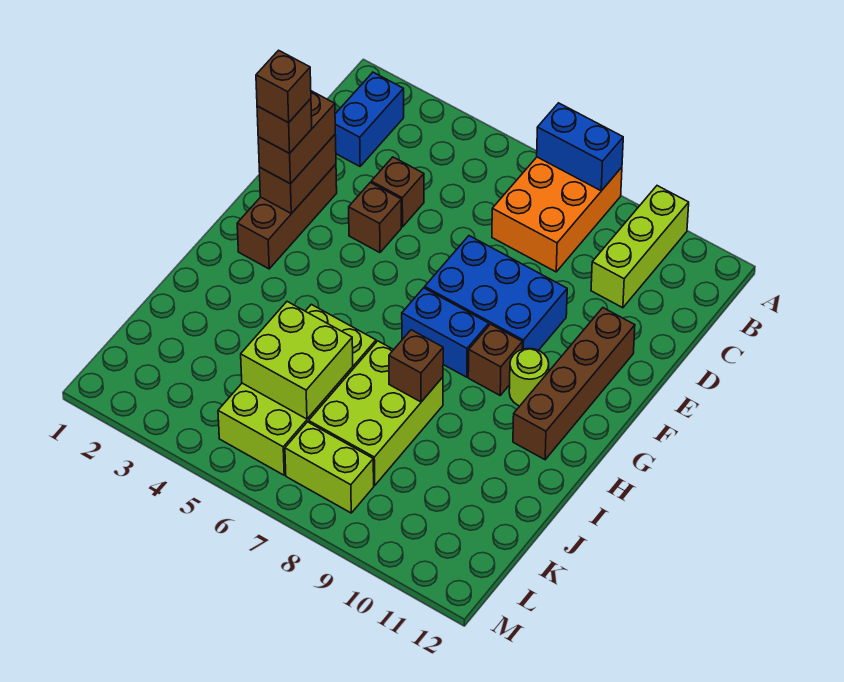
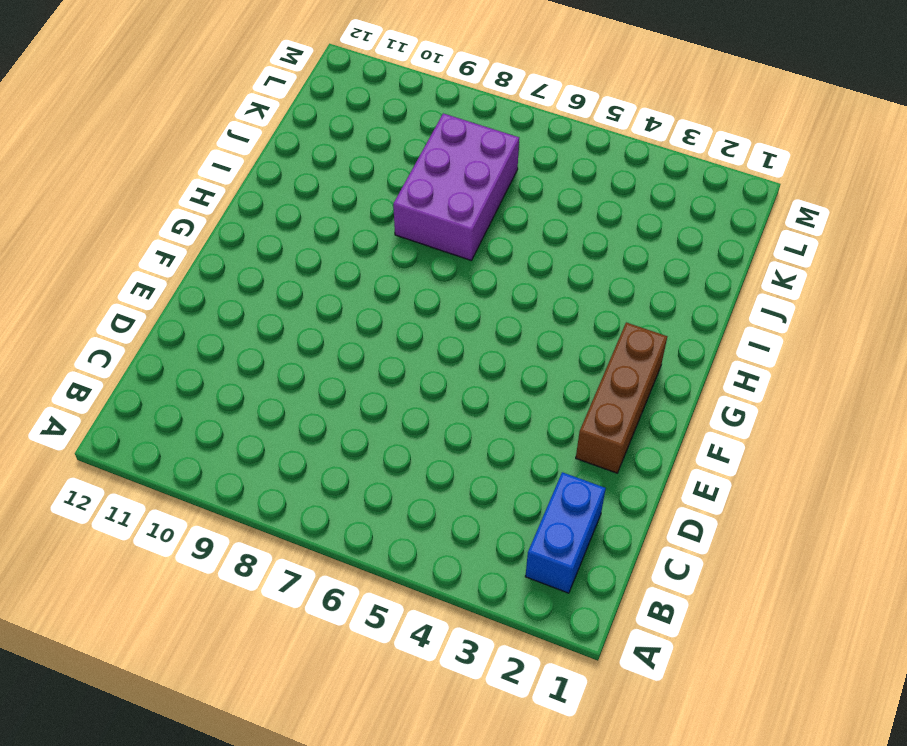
purple 2x3 brick [393,113,519,261] -> lime 2x3 brick [309,341,443,485]
none -> orange 2x3 brick [492,157,622,272]
none -> lime 1x3 brick [591,186,689,308]
none -> brown 1x1 brick [371,157,424,227]

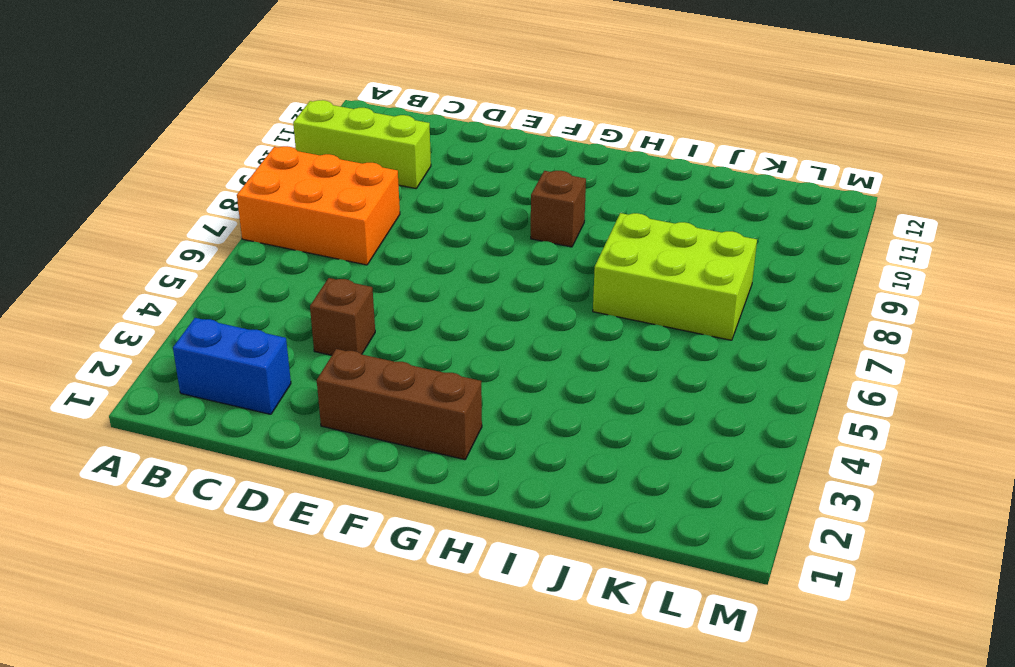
none -> brown 1x1 brick [349,183,401,253]
none -> blue 2x3 brick [425,236,567,350]
none -> brown 1x4 brick [513,308,635,460]

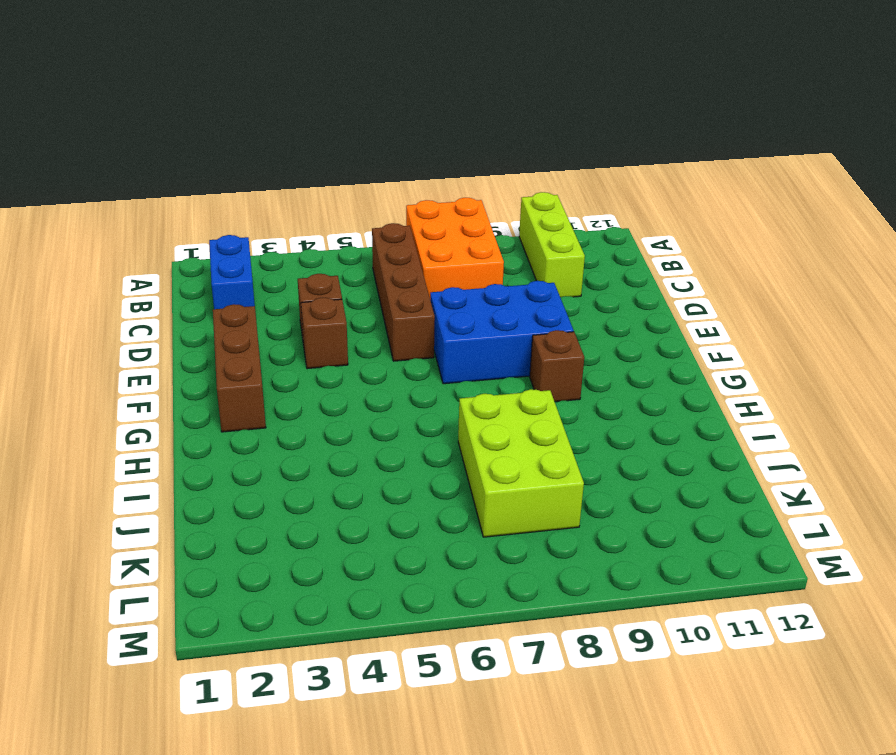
brown 1x4 brick [372,223,435,361] -> brown 1x4 brick moved to [513,308,635,460]
none -> blue 1x2 brick [402,288,489,377]
none -> lime 1x1 round brick [509,348,549,406]
none -> lime 2x4 brick [218,304,376,475]

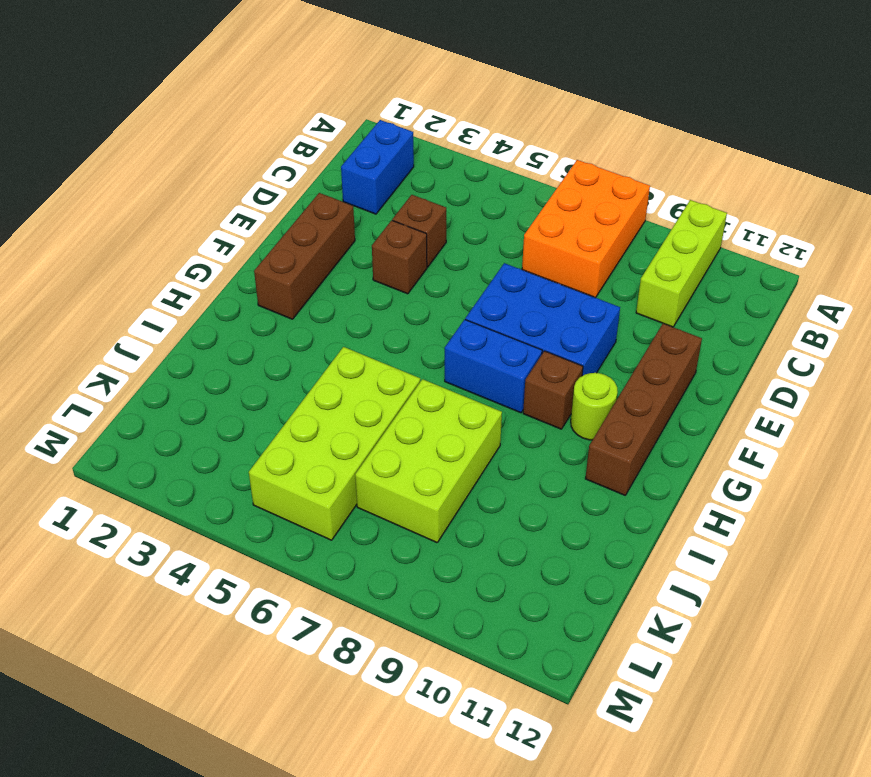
none -> lime 1x2 brick [285,422,374,513]
none -> blue 1x2 brick [537,103,623,191]
none -> brown 1x2 brick [259,134,336,214]

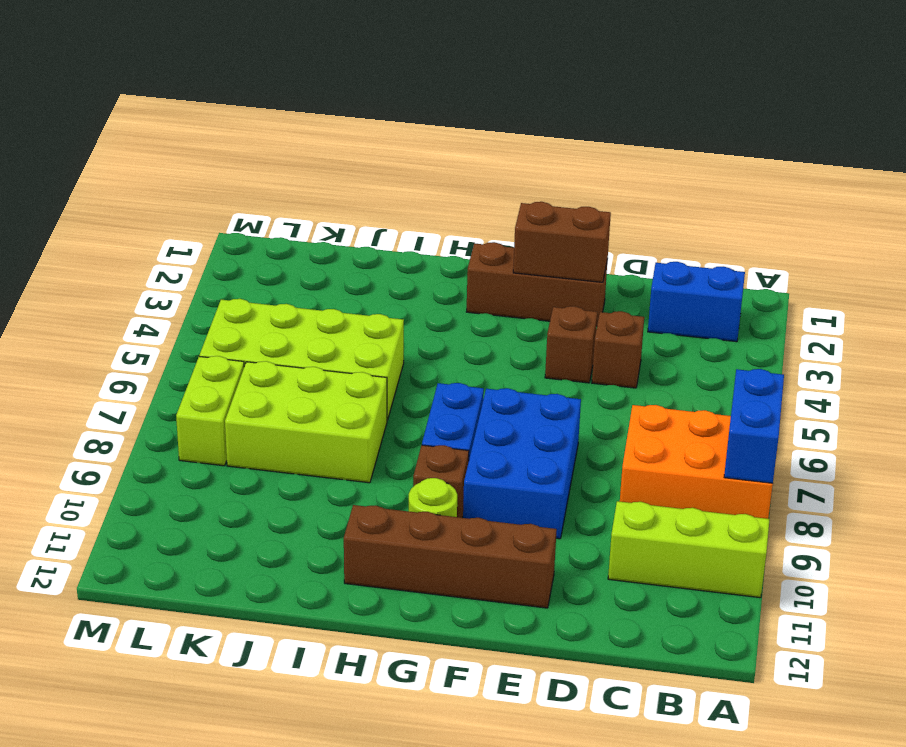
none -> brown 1x1 brick [389,330,443,402]
none -> lime 2x2 brick [241,302,353,419]
none -> brown 1x2 brick [258,91,335,184]

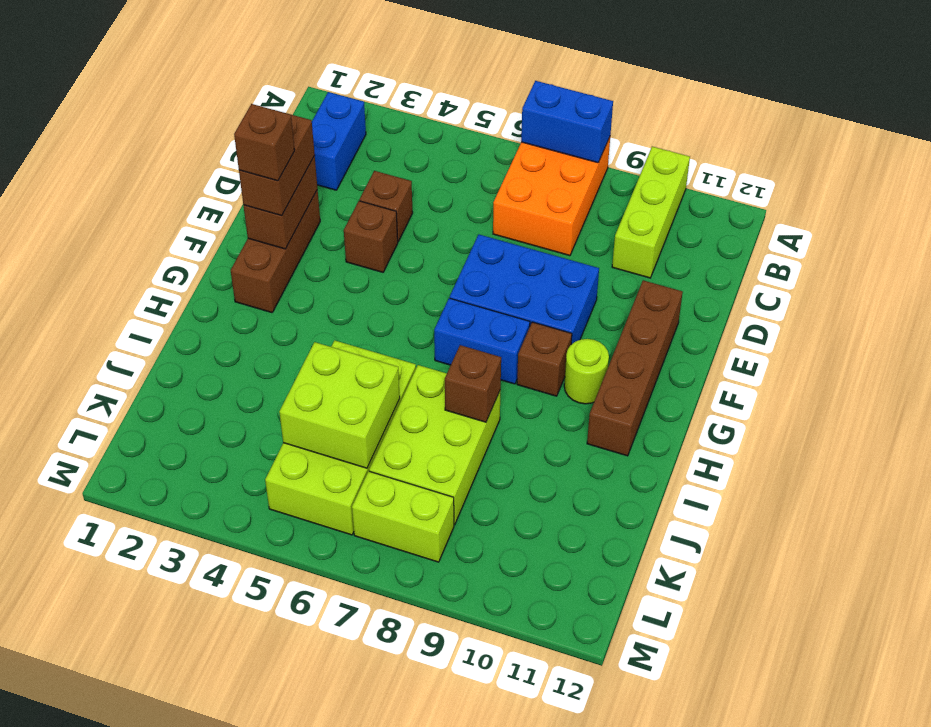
none -> brown 1x1 brick [256,50,311,123]

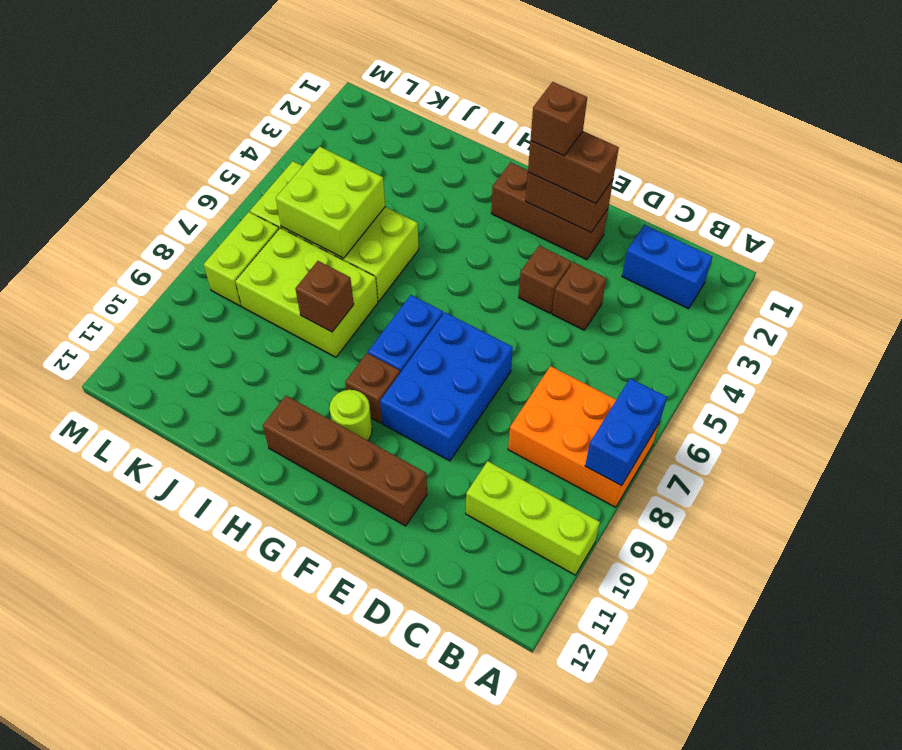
none -> brown 1x1 brick [256,50,311,123]

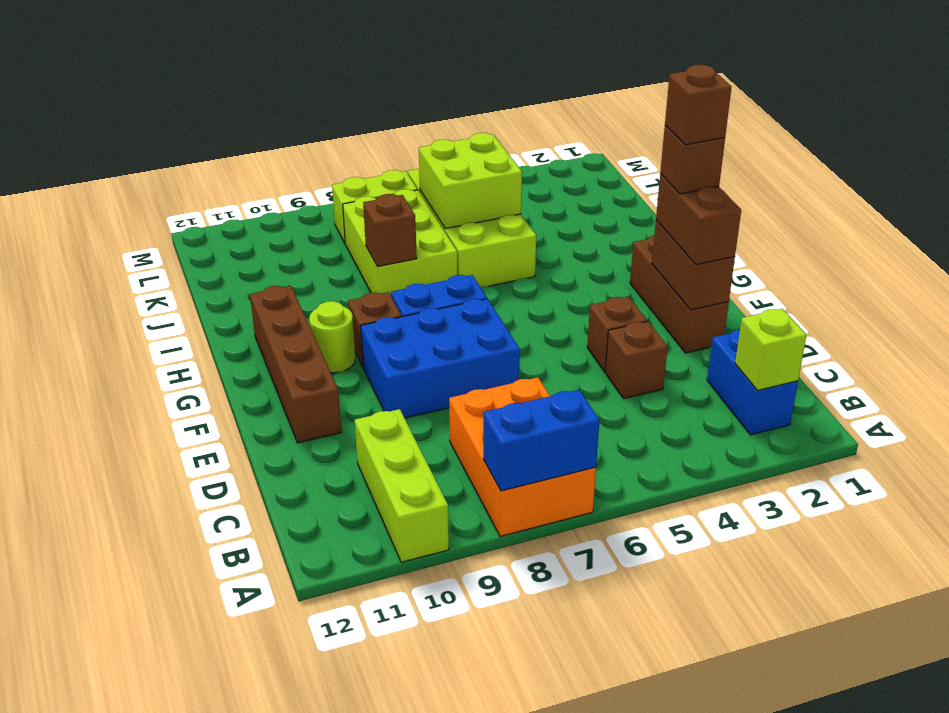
lime 1x1 brick [735,309,806,391] -> none

